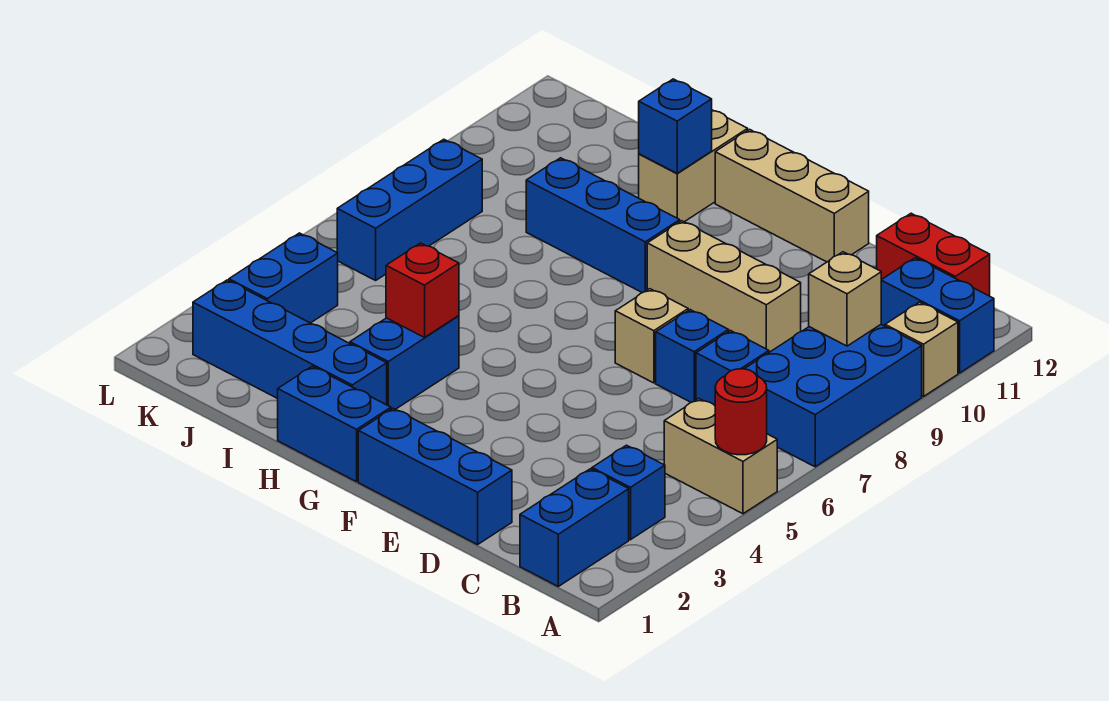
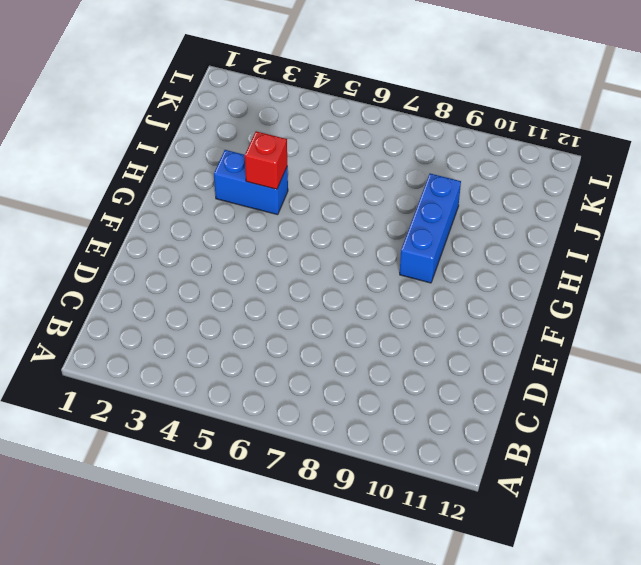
none -> tan 1x2 brick [664,398,777,514]
none -> blue 2x3 brick [745,325,922,467]
none -> tan 1x1 brick [885,302,958,397]

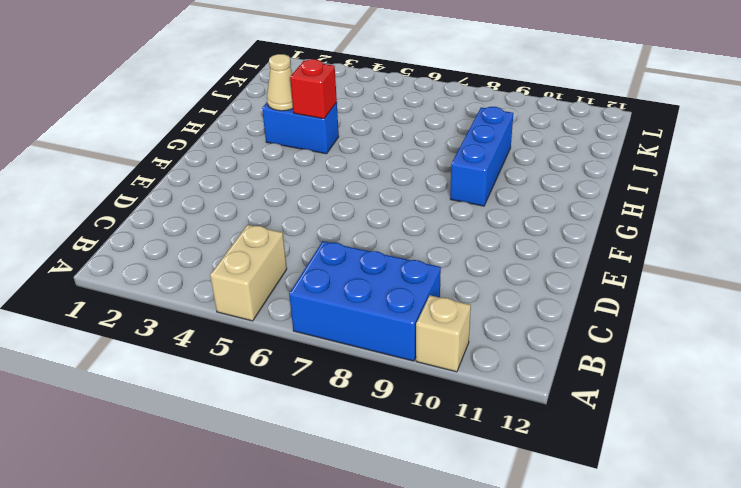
tan 1x1 cone [267,54,293,111] -> none
none -> blue 1x2 brick [881,258,994,373]
none -> blue 1x2 brick [520,469,629,586]
none -> blue 1x1 brick [592,445,665,540]

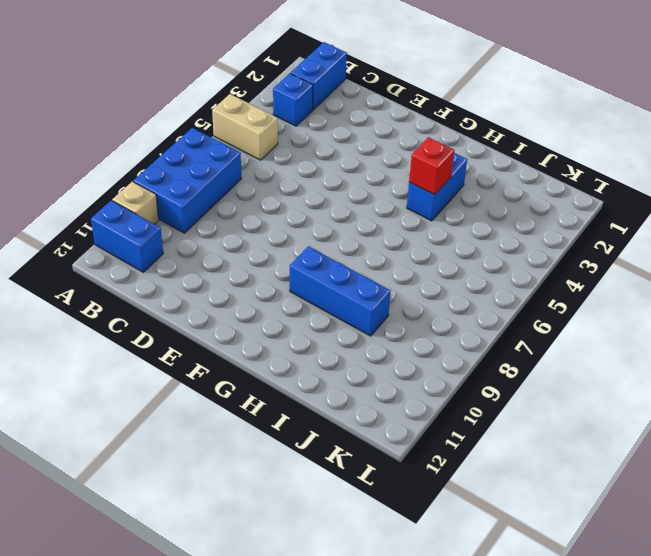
none -> red 1x2 brick [877,213,990,296]
none -> blue 1x1 brick [696,331,769,405]
none -> blue 1x3 brick [358,408,512,545]

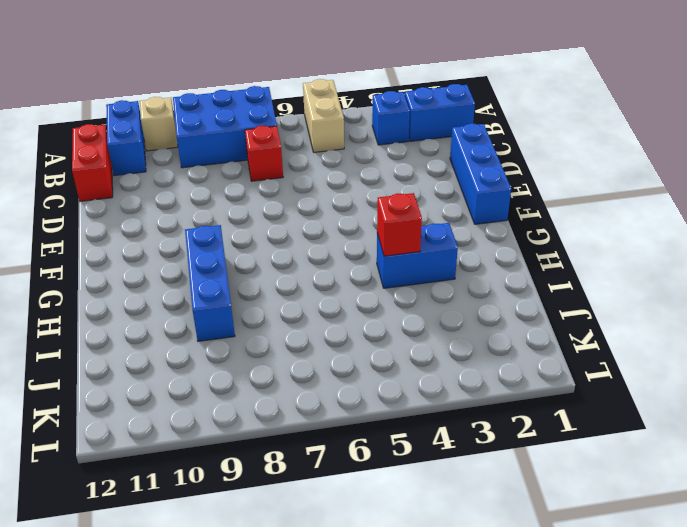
red 1x1 brick [245,126,283,181] -> blue 1x1 brick [696,331,769,405]
none -> blue 1x1 brick [656,310,729,402]
none -> tan 1x3 brick [647,221,801,352]
none -> tan 1x1 brick [615,289,688,383]

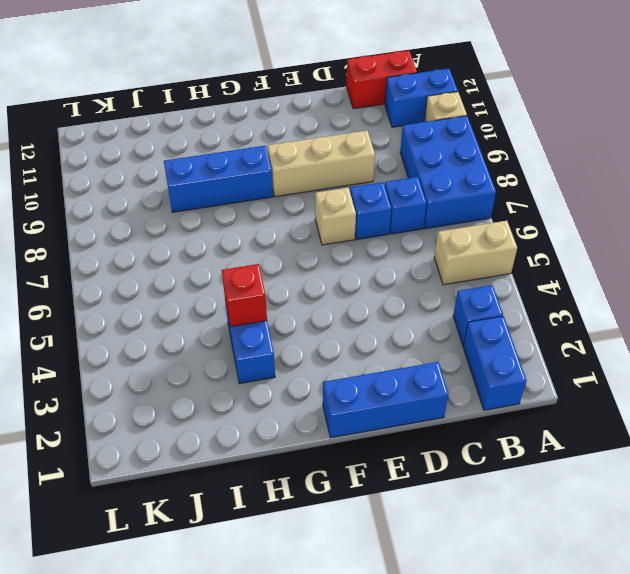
none -> tan 1x3 brick [715,129,869,262]
none -> blue 1x2 brick [278,366,391,482]
none -> blue 1x4 brick [193,280,387,405]

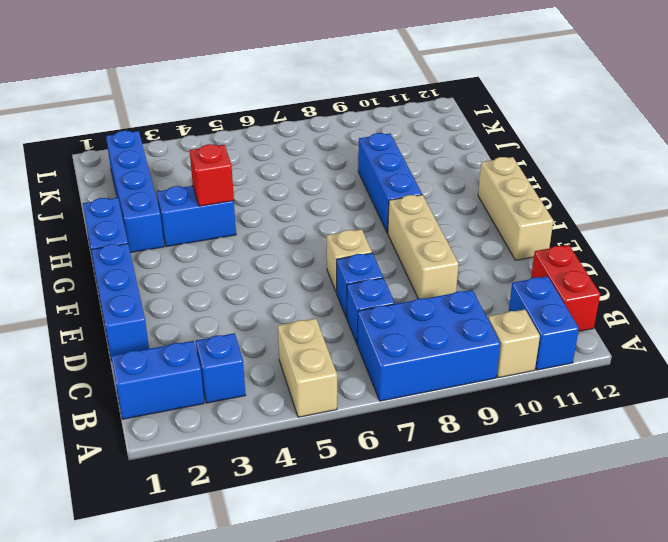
none -> tan 1x2 brick [639,110,748,222]
none -> blue 1x2 brick [229,233,338,323]
none -> blue 1x3 brick [337,139,482,280]

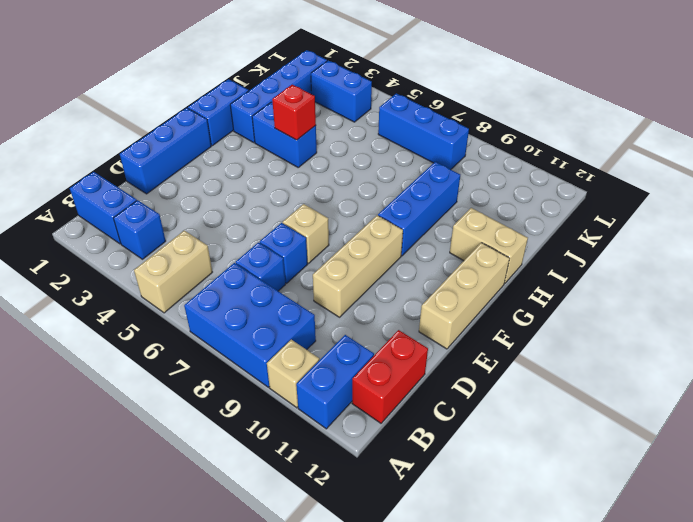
none -> red 1x1 round brick [715,369,767,455]
none -> tan 1x1 brick [809,252,881,346]
none -> blue 1x1 brick [639,79,712,173]

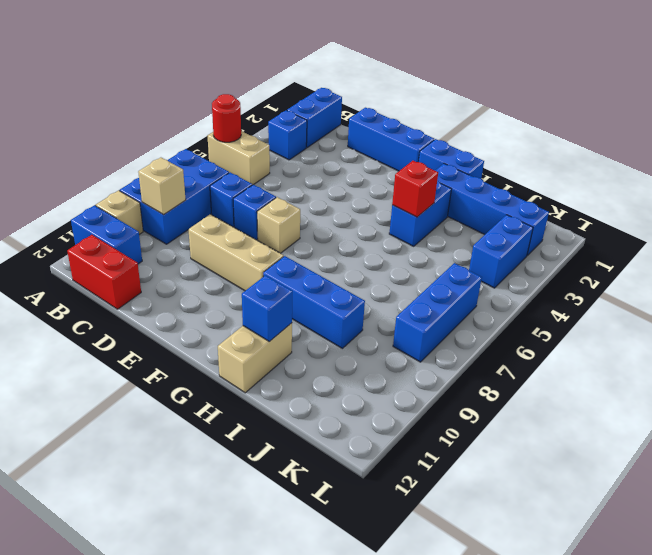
none -> tan 1x3 brick [715,129,869,262]

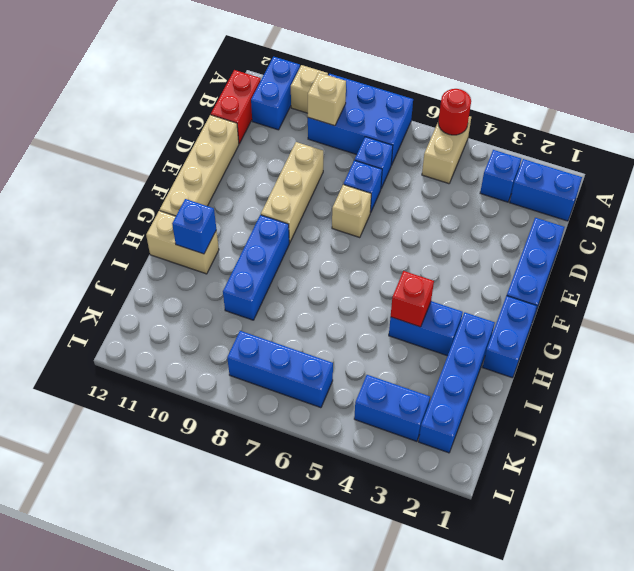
tan 1x4 brick [160,115,239,216] -> tan 1x3 brick [715,129,869,262]

